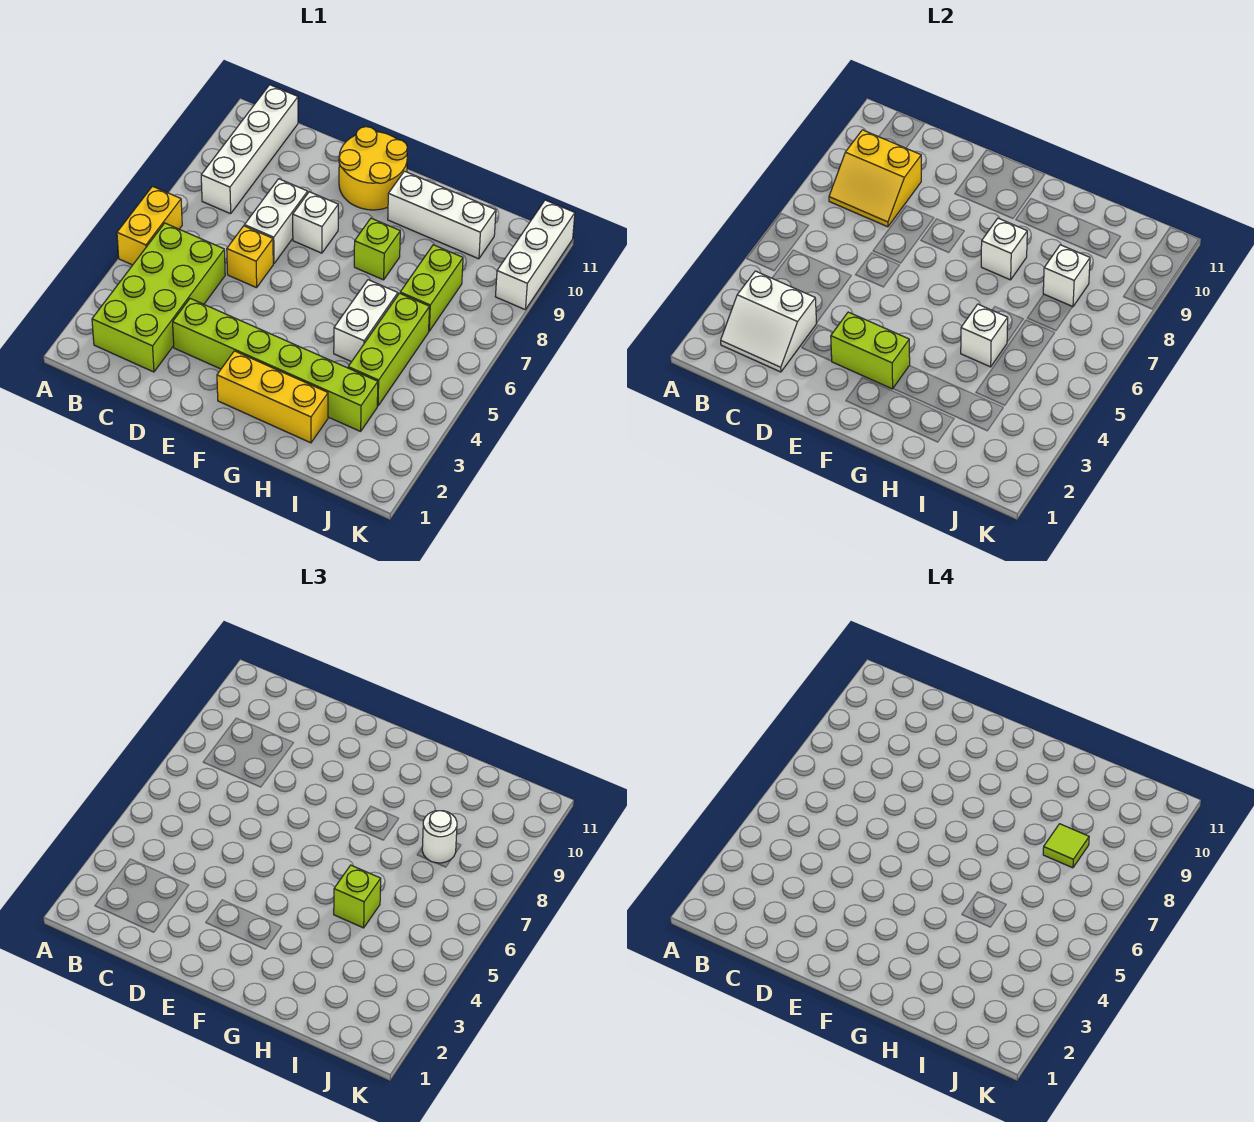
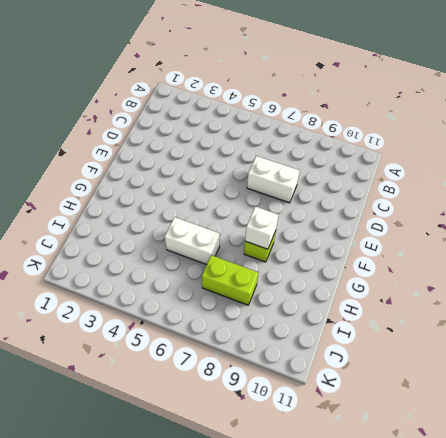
none -> yellow 1x2 brick [117,186,182,265]
none -> lime 2x4 brick [92,223,225,372]
none -> white 1x4 brick [201,85,298,214]

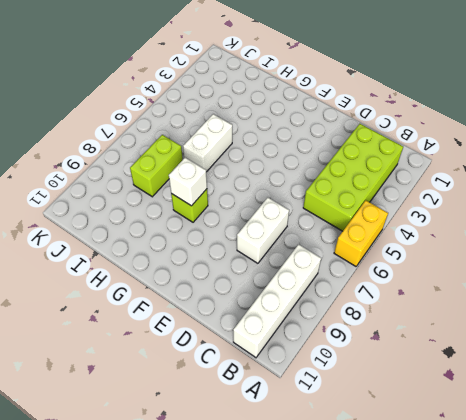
none -> lime 1x6 brick [173,299,378,431]
none -> yellow 1x1 brick [227,226,273,288]
none -> white 1x1 brick [293,192,338,253]

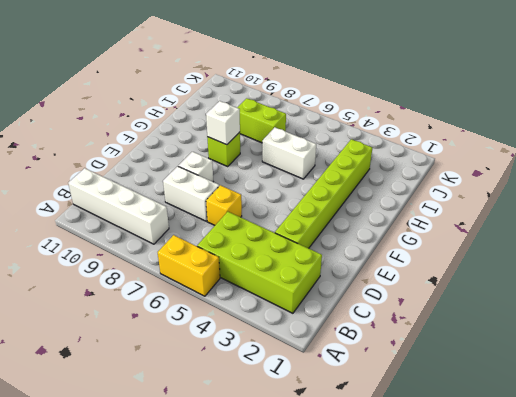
none -> yellow 2x2 round brick [339,127,407,210]
none -> yellow 1x3 brick [217,351,328,443]
none -> white 1x3 brick [388,171,496,259]

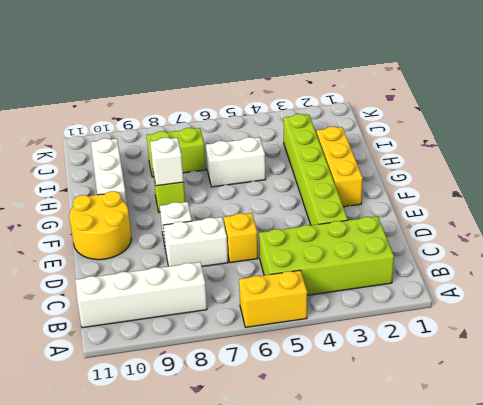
none -> lime 1x3 brick [348,293,429,406]
none -> white 1x3 brick [495,200,575,309]
none -> white 2x2 slope [721,271,817,372]

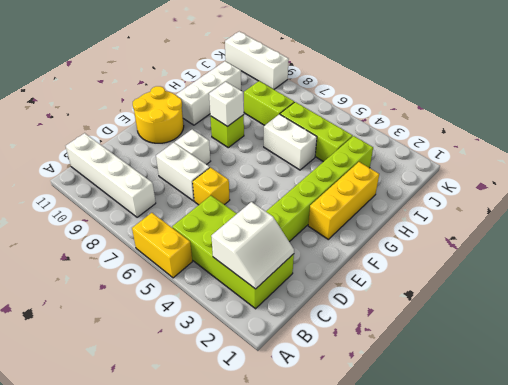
none -> yellow 2x2 slope [829,130,921,227]
none -> lime 1x2 brick [831,312,910,389]
none -> white 1x1 brick [961,304,1008,367]

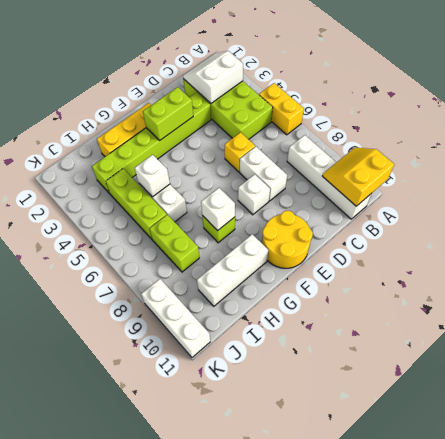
yellow 2x2 slope [323,147,394,206] -> yellow 2x2 slope moved to [829,130,921,227]
none -> white 1x1 brick [1043,245,1090,307]
none -> lime 1x1 brick [334,865,381,928]
none -> white 1x1 round brick [422,811,457,863]

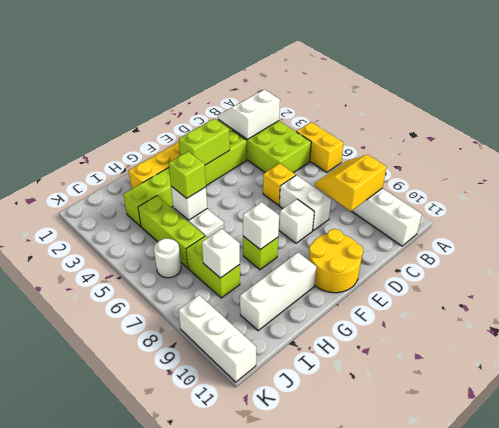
white 1x1 round brick [154,239,181,278] -> white 1x1 round brick moved to [422,811,457,863]
none -> lime 1x1 tile [1043,824,1089,868]

